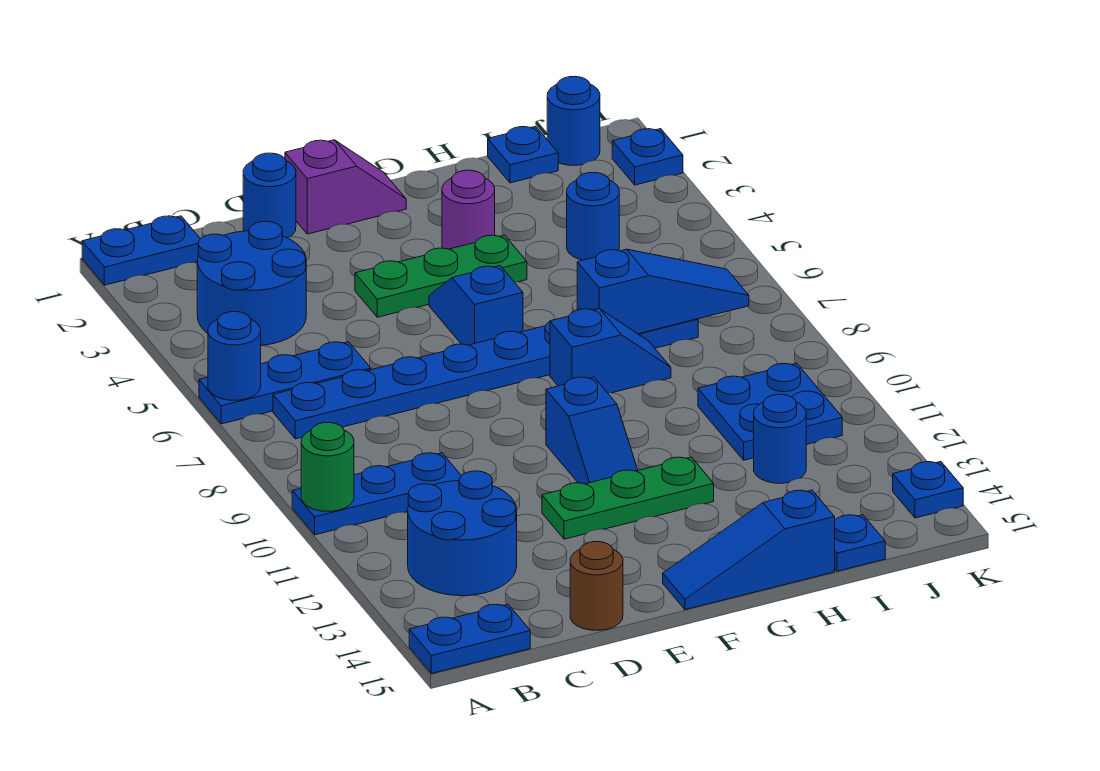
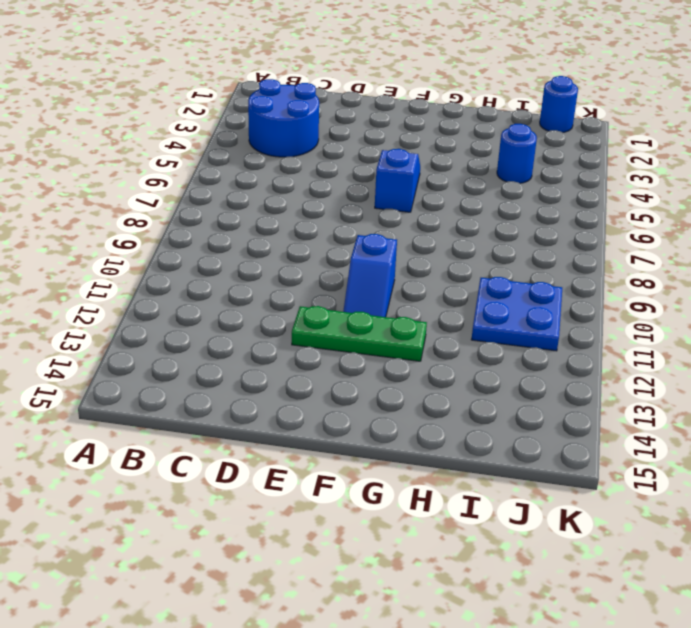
none -> blue 1x2 plate [82,216,200,285]
none -> blue 1x3 plate [199,342,371,424]
none -> blue 1x3 plate [292,453,461,535]

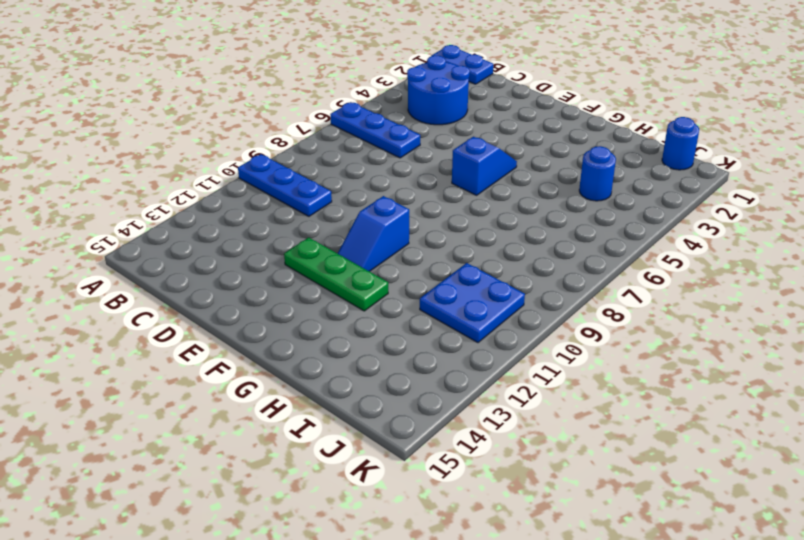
none -> blue 1x2 plate [409,604,530,674]
none -> blue 1x8 plate [273,319,698,439]
none -> blue 2x2 round brick [408,471,517,596]

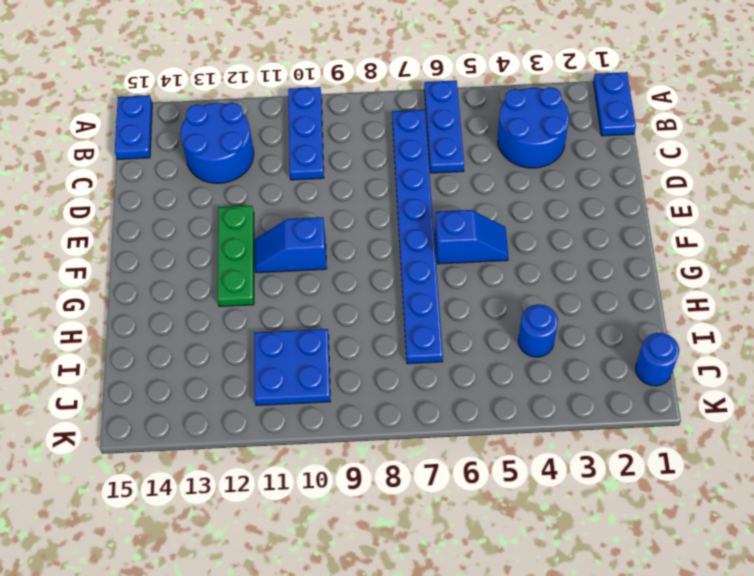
none -> blue 1x1 round brick [243,153,296,238]
none -> brown 1x1 round brick [570,542,623,630]
none -> purple 1x2 slope [285,140,406,234]

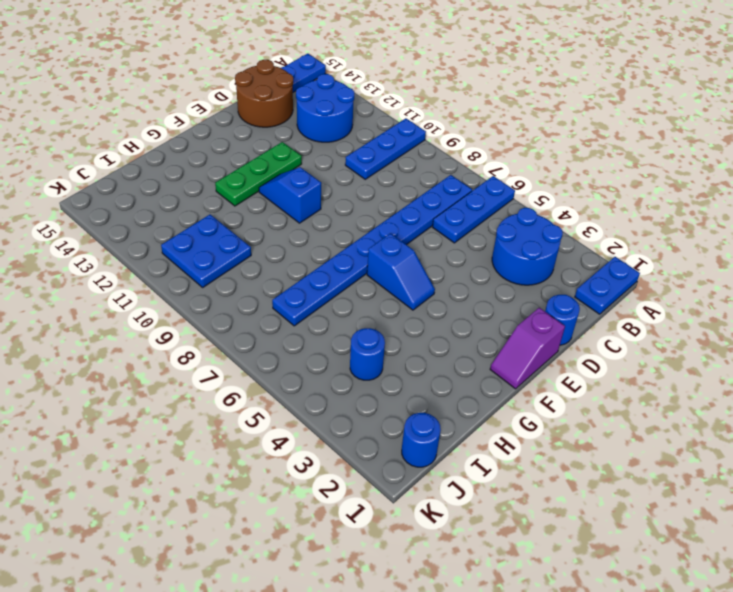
brown 2x2 round brick [235,60,293,127] -> brown 1x1 round brick [570,542,623,630]
none -> green 1x3 plate [355,235,527,317]
none -> blue 1x3 slope [663,490,835,610]
none -> purple 1x1 round brick [442,170,495,249]

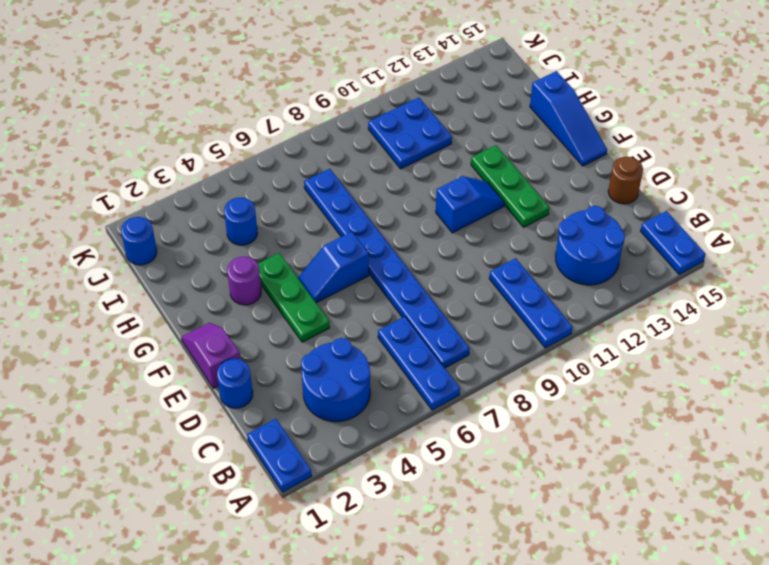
none -> blue 1x2 slope [550,309,671,393]
none -> blue 1x1 plate [488,126,558,183]
none -> blue 1x1 round brick [754,394,806,483]

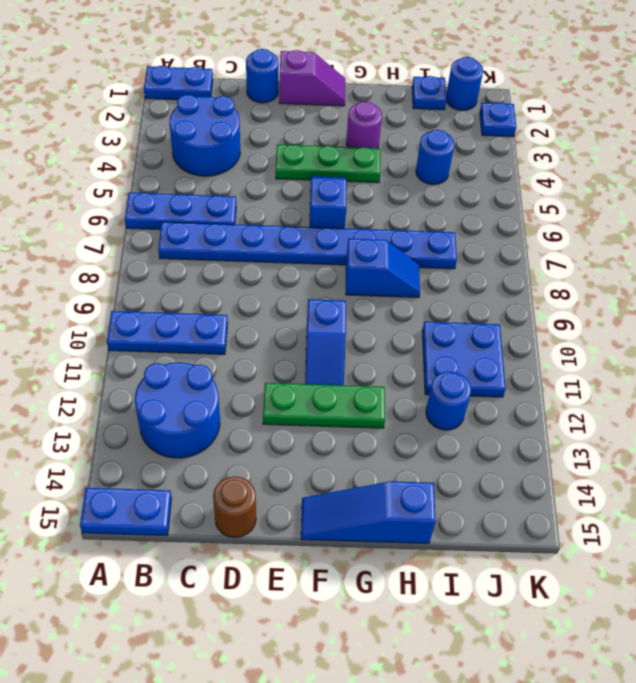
none -> blue 1x1 plate [835,515,885,571]
none -> blue 1x1 plate [893,462,963,518]
none -> blue 1x1 round brick [208,312,261,400]

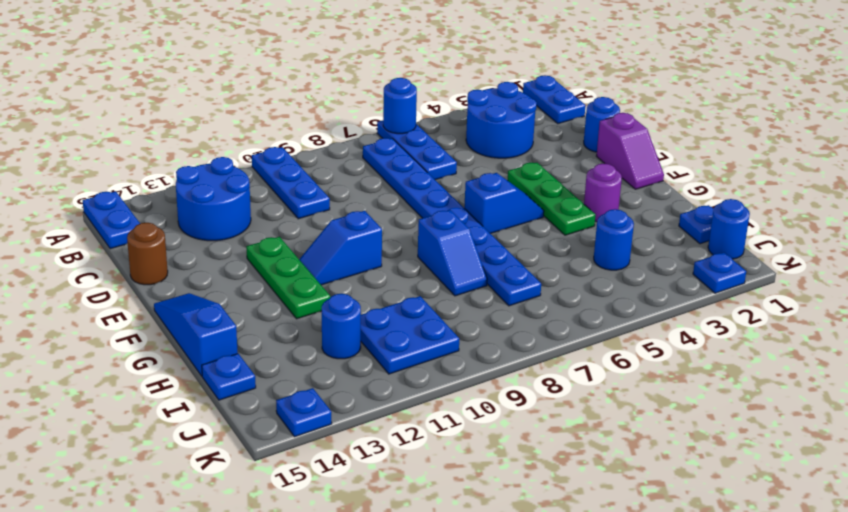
none -> green 1x1 round brick [301,423,354,511]
none -> blue 1x3 slope [577,249,749,334]

